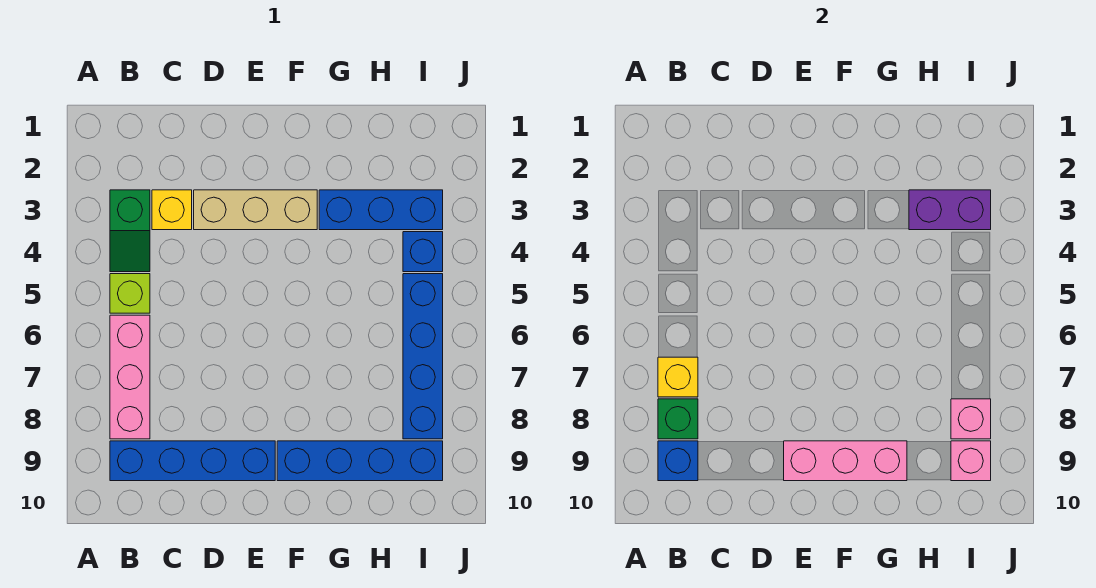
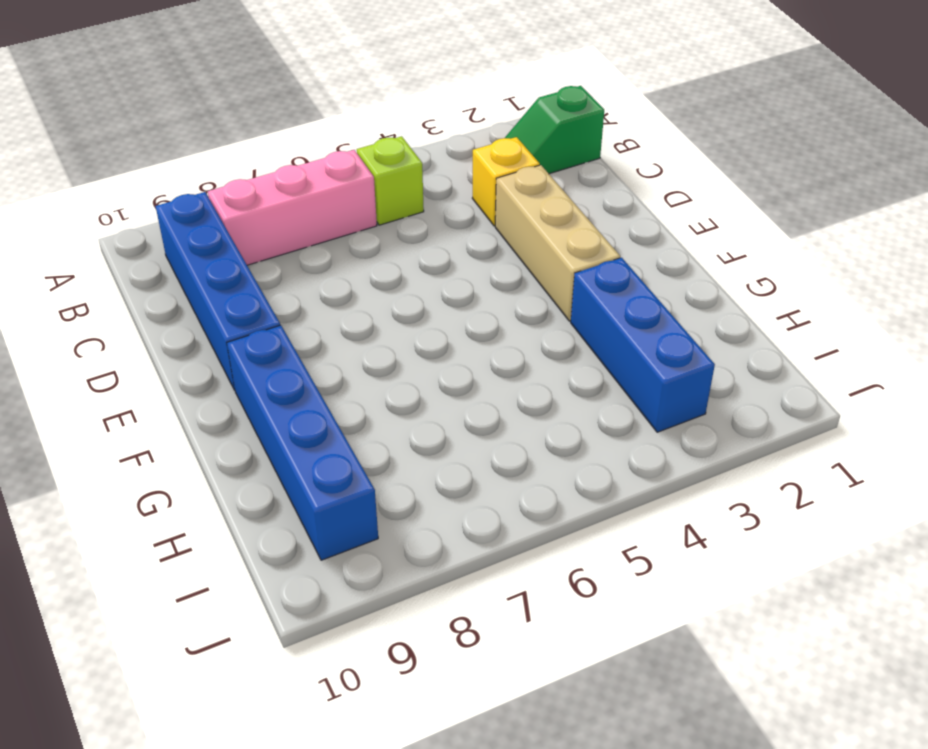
green 1x2 slope [505,86,604,174] -> green 1x2 slope moved to [110,190,150,272]
none -> blue 1x1 brick [403,232,443,272]
none -> blue 1x4 brick [403,274,443,439]
none -> yellow 1x1 brick [658,357,698,397]

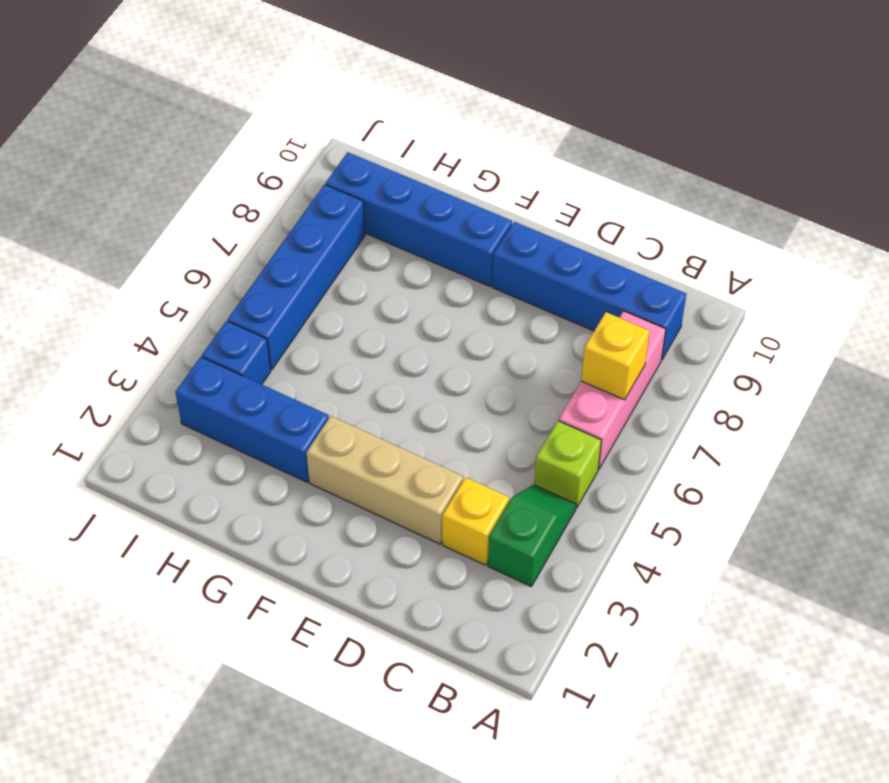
none -> green 1x1 brick [658,399,698,439]
none -> blue 1x1 brick [658,441,698,481]
none -> pink 1x3 brick [784,441,907,481]

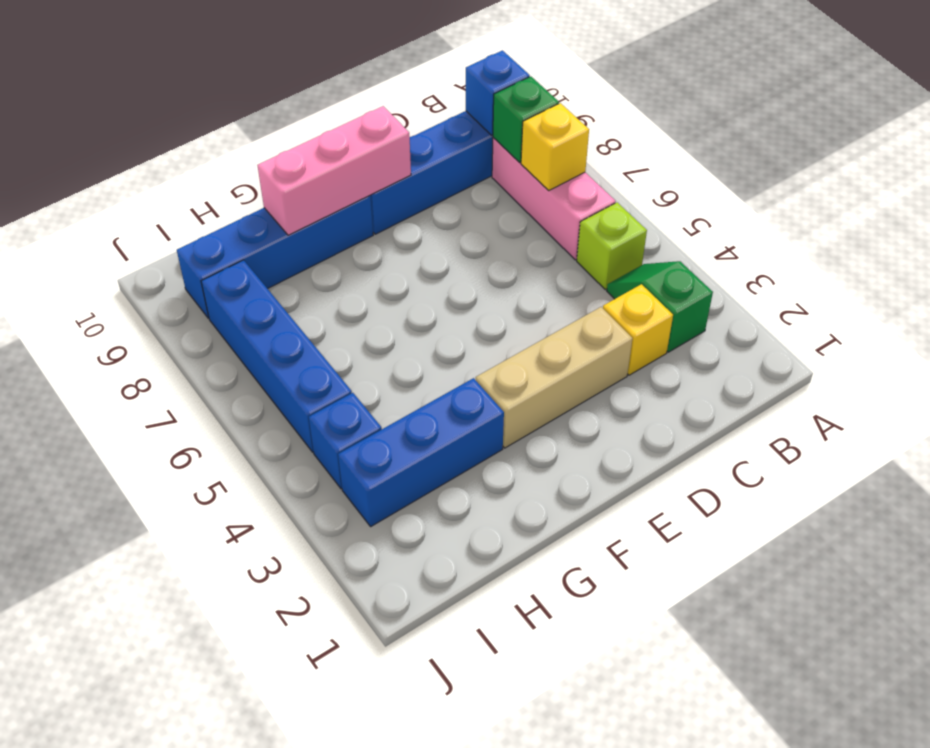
none -> purple 1x2 brick [909,190,991,230]
none -> pink 1x1 brick [951,399,991,439]
none -> pink 1x1 brick [951,441,991,481]

